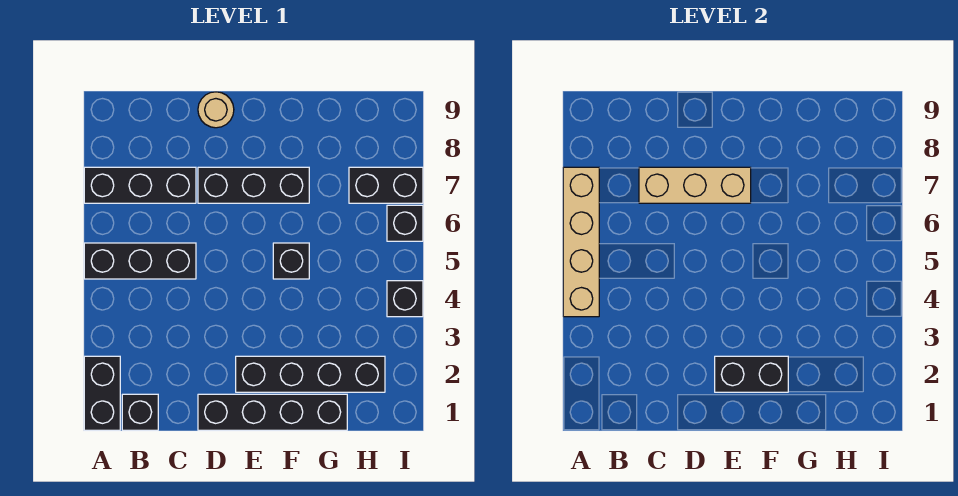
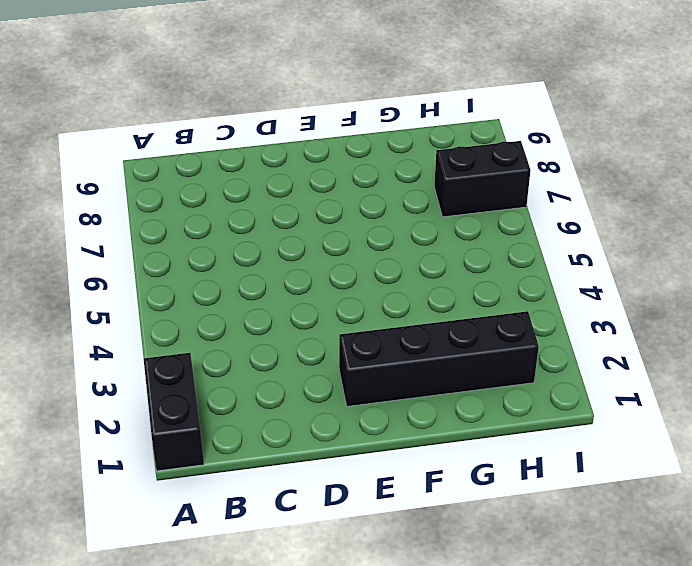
none -> black 1x3 brick [84,243,196,279]
none -> black 1x3 brick [84,167,196,203]
none -> black 1x1 brick [122,394,158,430]

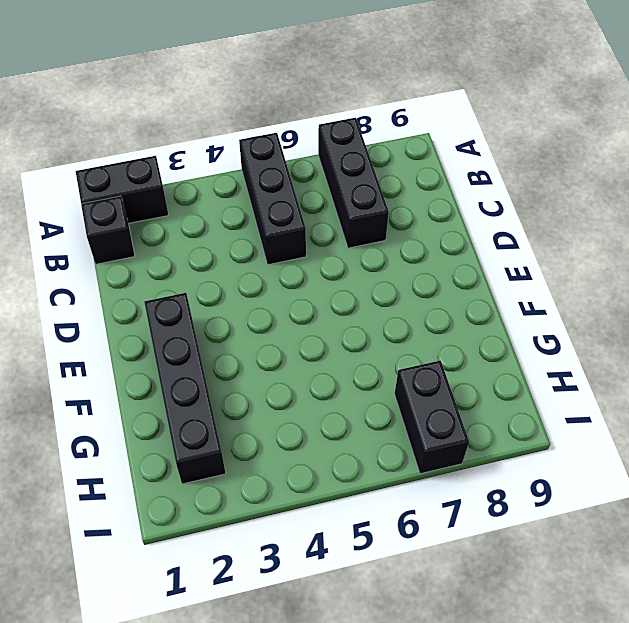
none -> black 1x4 brick [198,394,347,430]
none -> black 1x3 brick [198,167,309,203]
none -> tan 1x1 round brick [198,92,234,128]

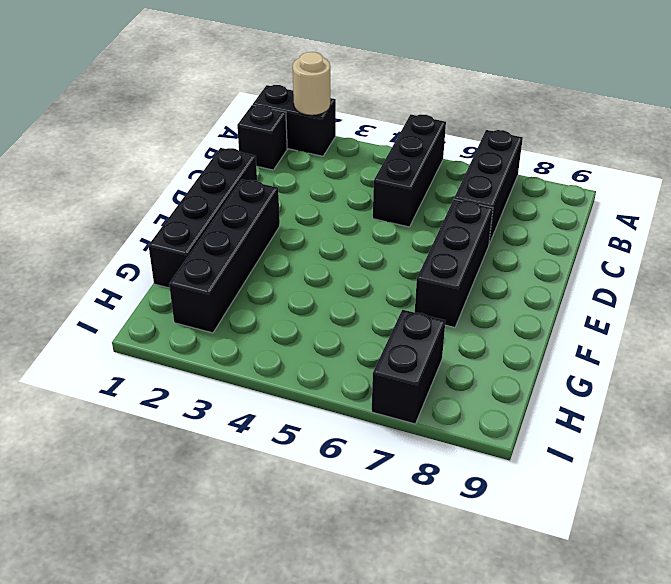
tan 1x1 round brick [293,52,330,115] -> tan 1x1 round brick moved to [198,92,234,128]
none -> black 1x1 brick [273,243,309,279]
none -> black 1x1 brick [387,281,423,317]
none -> black 1x1 brick [387,205,423,241]

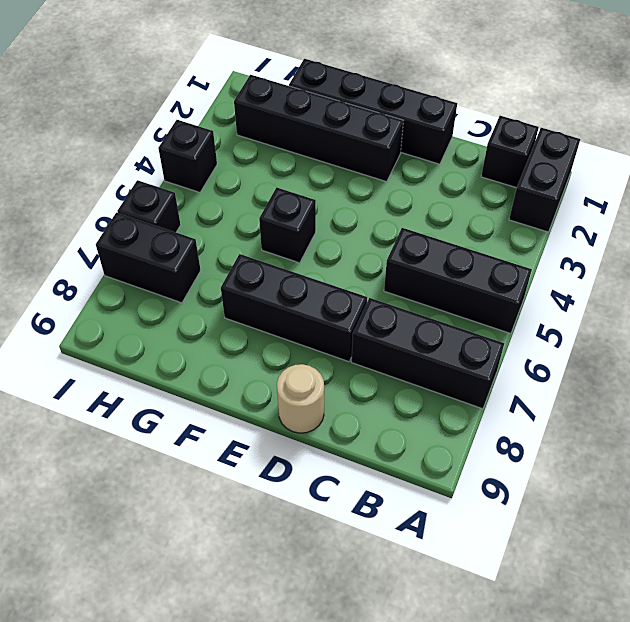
none -> tan 1x4 brick [563,167,599,317]
none -> tan 1x3 brick [639,167,751,203]
none -> black 1x2 brick [715,356,788,392]

